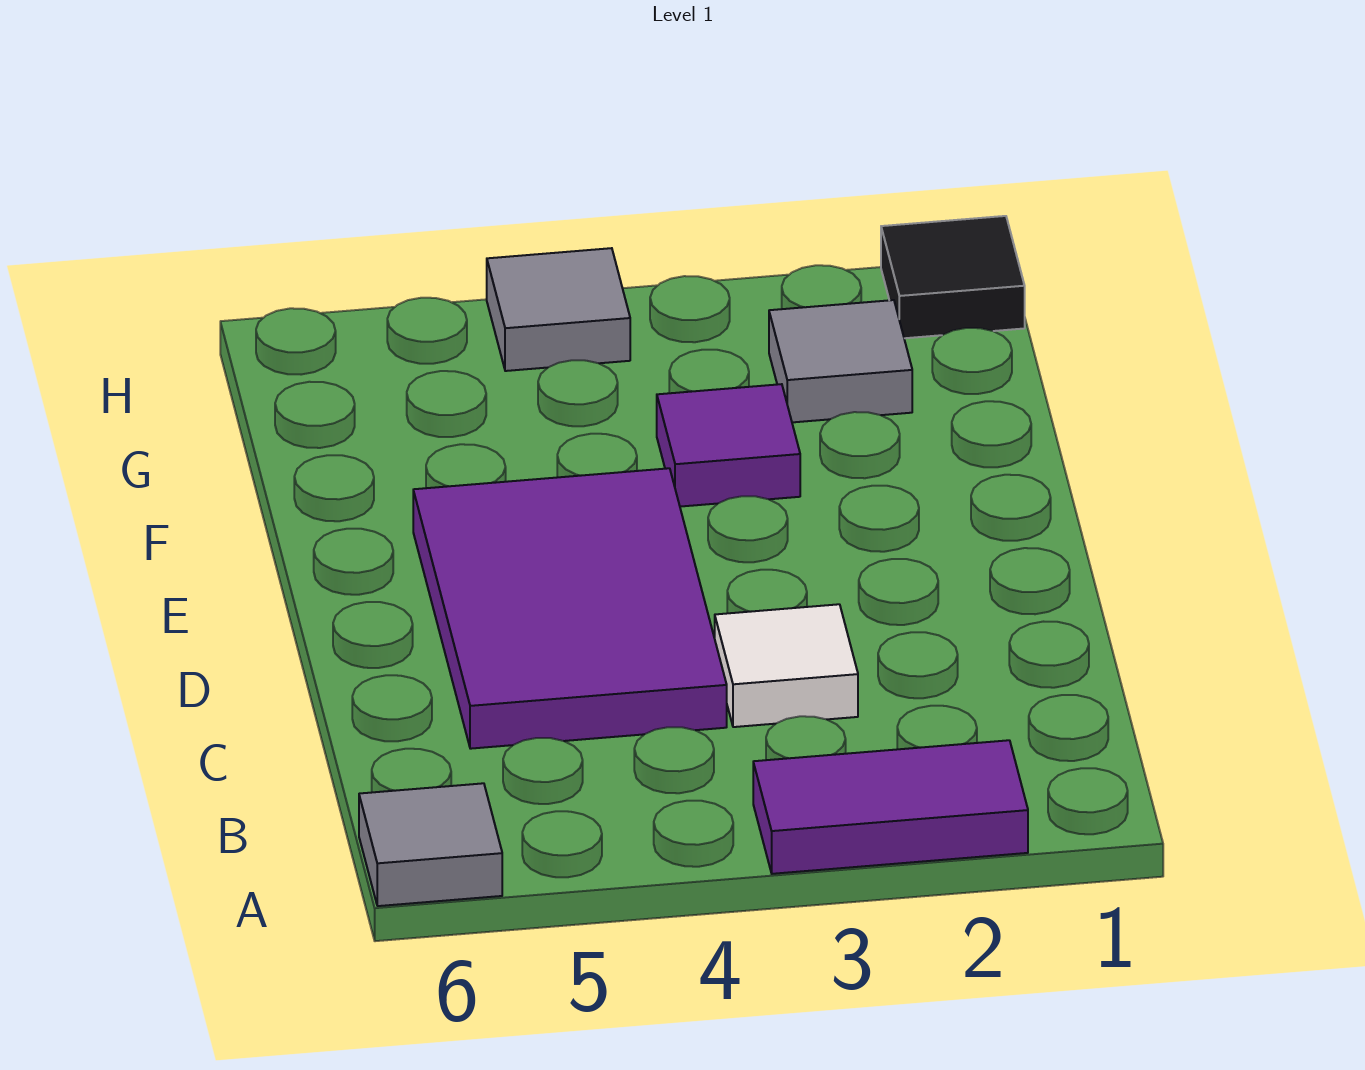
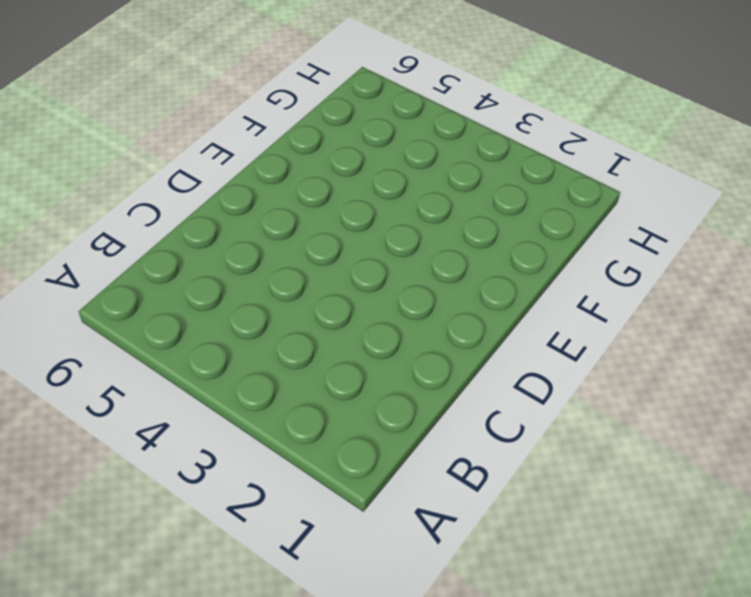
none -> purple 1x2 tile [753,740,1028,874]
none -> grey 1x1 tile [359,783,502,906]

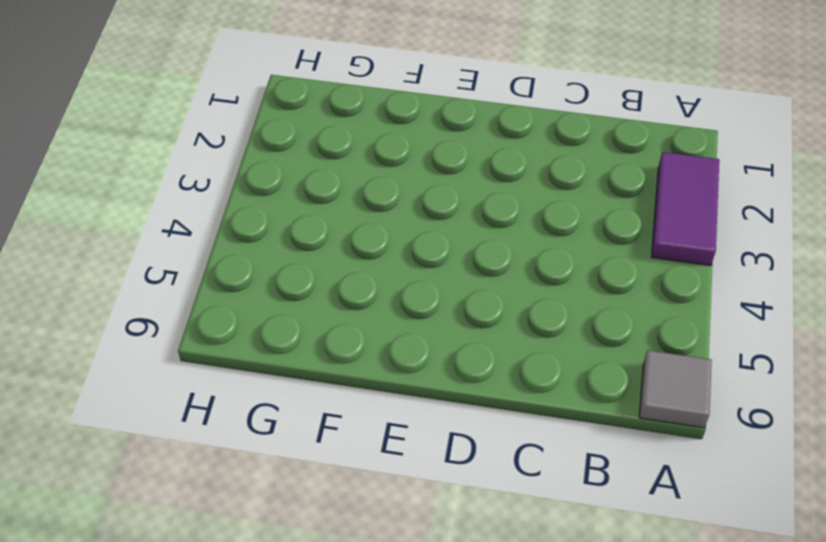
none -> white 1x1 tile [715,604,858,727]
none -> purple 2x3 tile [413,468,727,749]

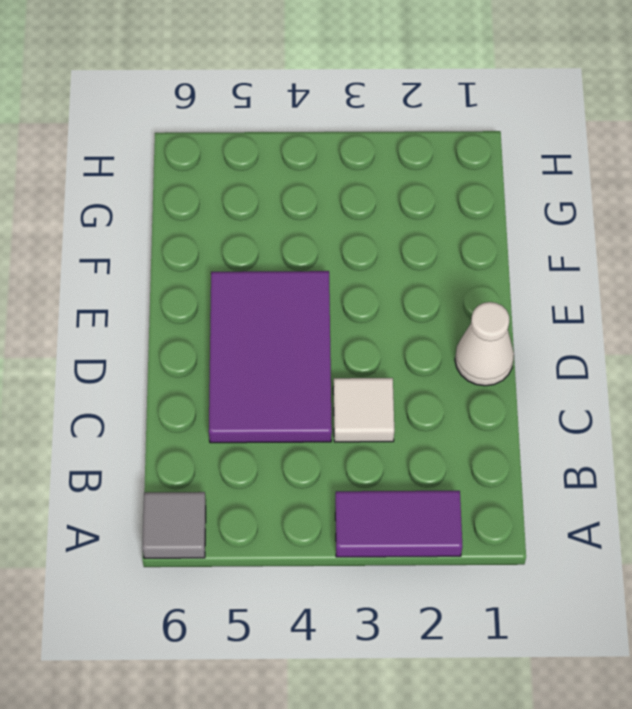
white 1x1 cone [455,302,514,386] -> none
none -> purple 1x1 tile [657,384,800,507]
none -> grey 1x1 tile [769,300,912,422]

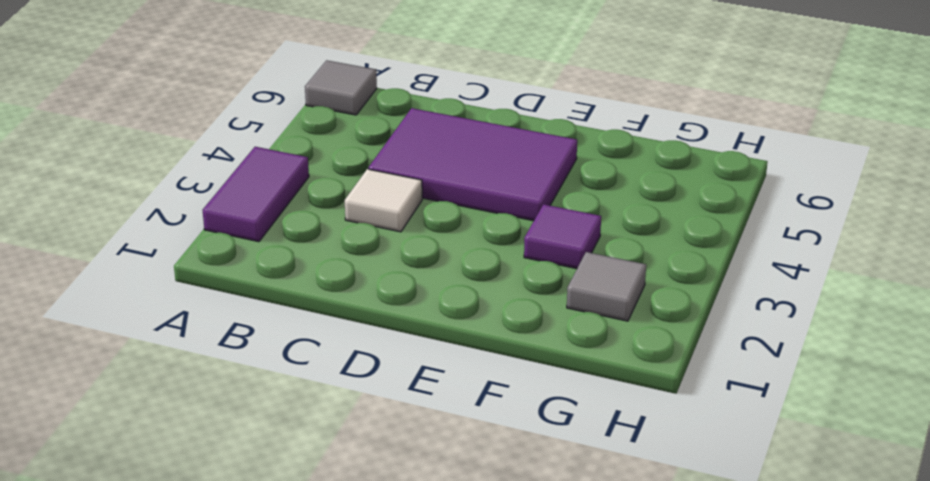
none -> black 1x1 tile [881,216,1025,338]
none -> grey 1x1 tile [487,248,630,371]

